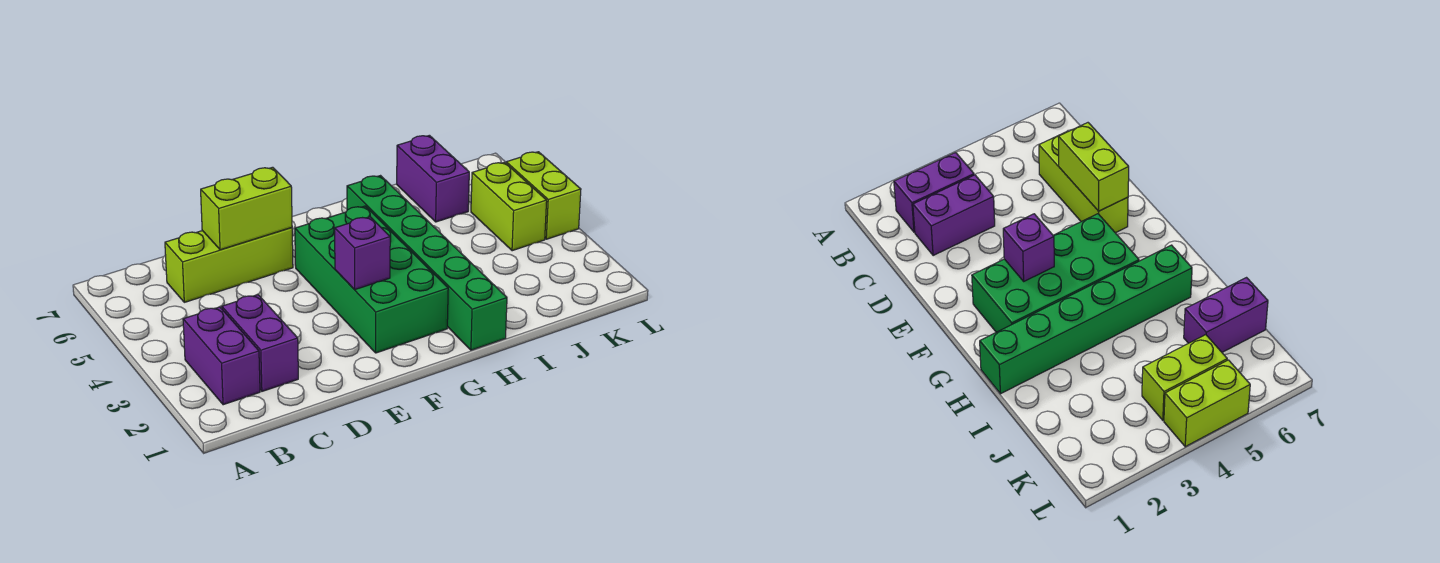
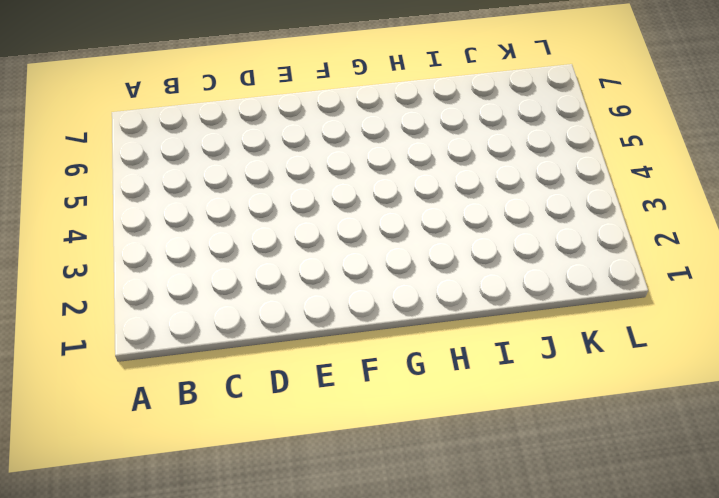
none -> purple 1x2 brick [183,307,260,405]
none -> purple 1x2 brick [222,295,298,391]

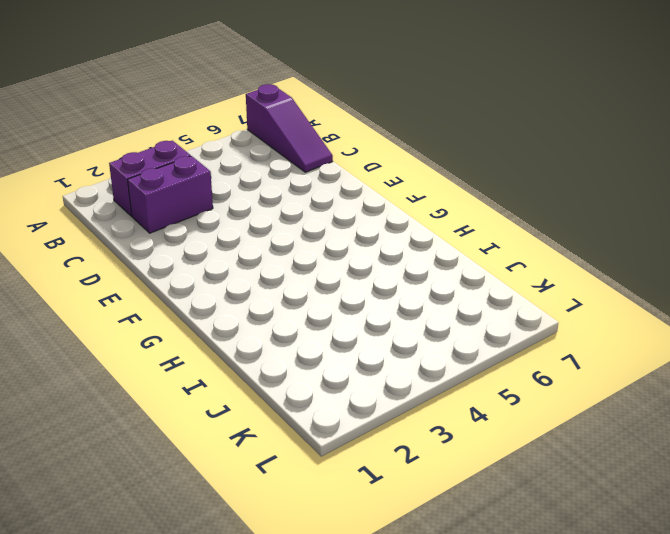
purple 1x3 slope [246,84,333,172] -> none
none -> lime 1x3 brick [165,227,293,302]
none -> green 2x4 brick [295,206,448,353]

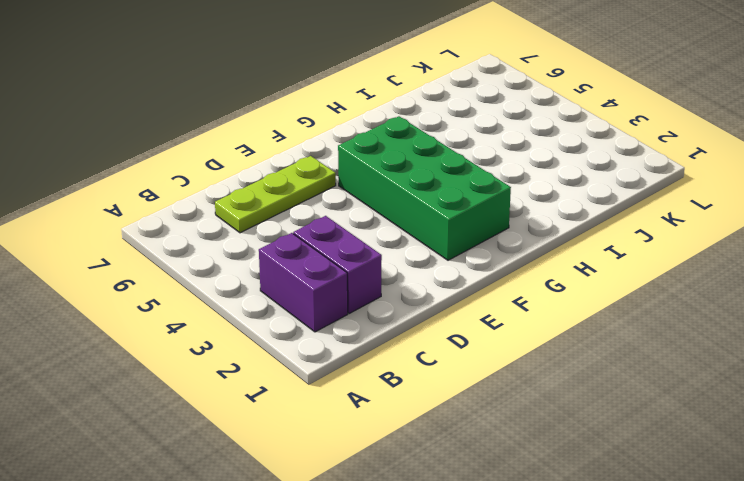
lime 1x3 plate [215,156,336,233] -> lime 1x3 brick [165,227,293,302]
none -> green 1x6 brick [347,176,507,350]
none -> purple 1x2 brick [397,135,469,222]

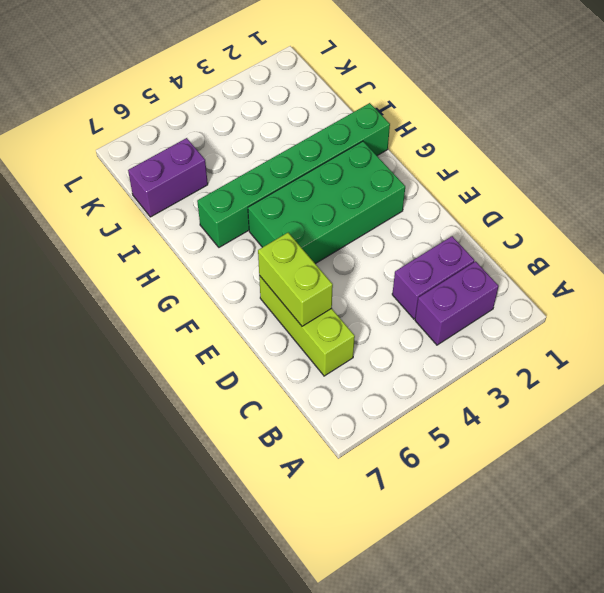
none -> lime 1x2 brick [471,162,547,251]
none -> lime 1x2 brick [506,152,581,239]

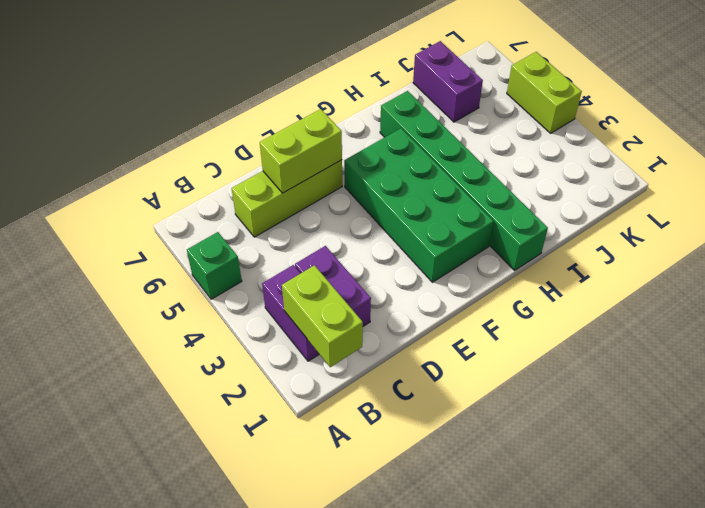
green 1x1 brick [187,232,242,299] -> none
lime 1x2 brick [282,265,363,367] -> lime 1x2 brick moved to [471,162,547,251]
none -> purple 1x1 brick [335,217,390,290]

